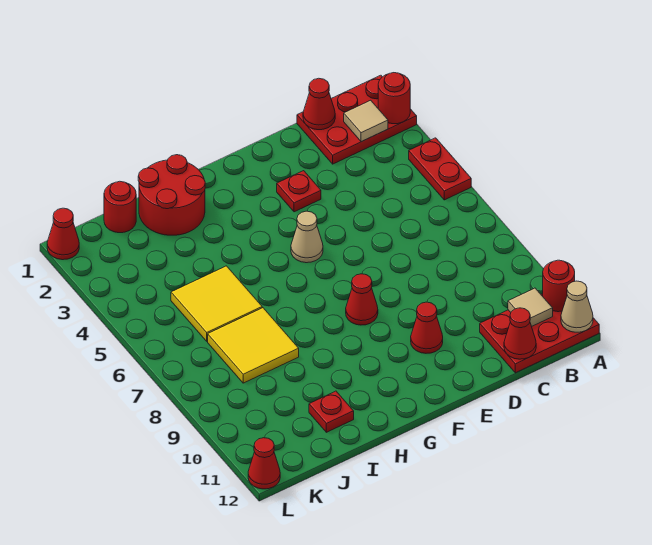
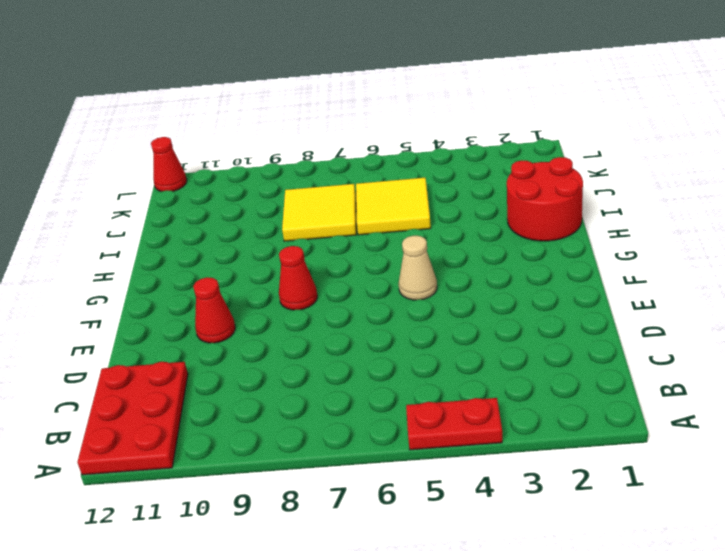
none -> red 2x3 plate [297,75,417,164]
none -> red 1x1 plate [277,171,321,212]
none -> red 1x1 plate [309,391,354,432]

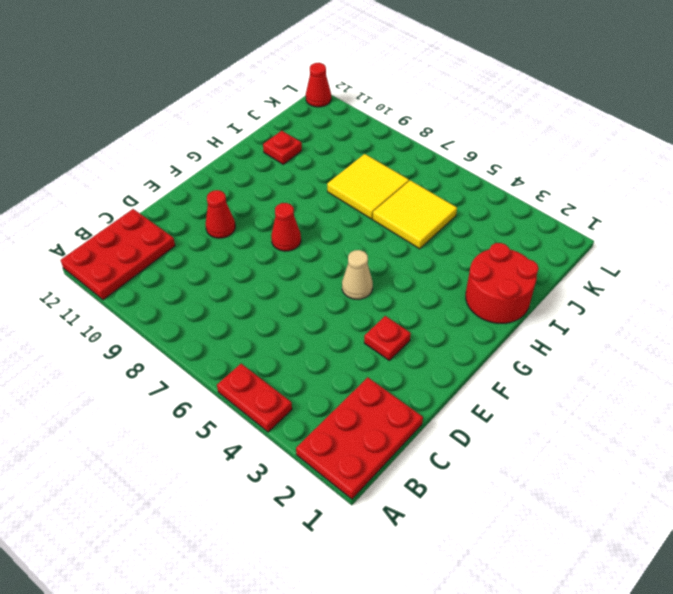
none -> red 1x1 round brick [104,181,136,233]
none -> red 1x1 cone [47,208,79,260]
none -> red 1x1 round brick [378,73,410,124]

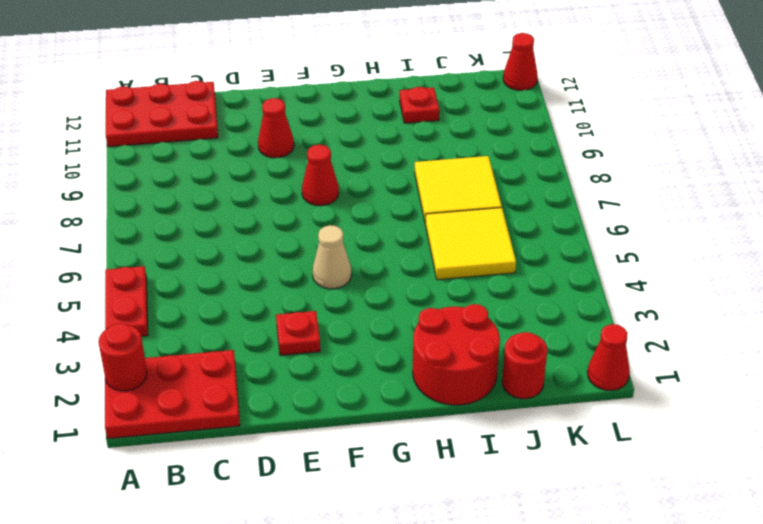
none -> red 1x1 round brick [543,260,575,312]
none -> tan 1x1 cone [561,281,593,332]
none -> tan 1x1 tile [344,100,388,142]

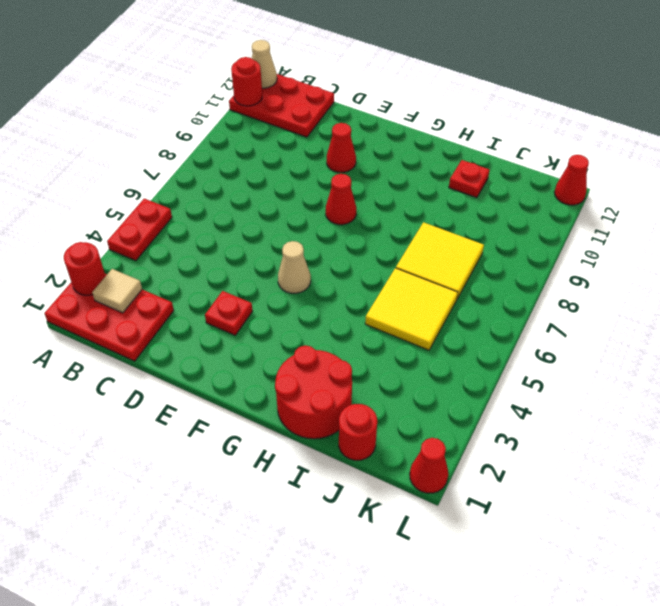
none -> tan 1x1 tile [508,288,553,327]
none -> red 1x1 cone [303,78,335,130]
none -> red 1x1 cone [504,308,536,359]

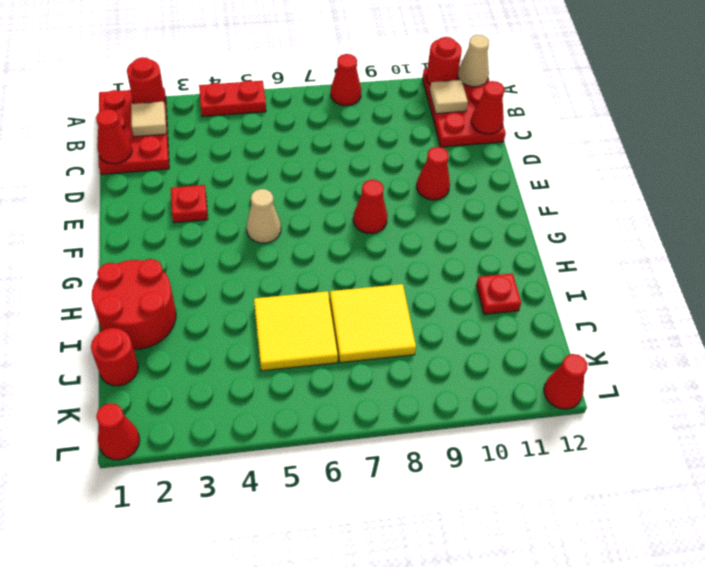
red 1x1 cone [331,54,361,106] -> none

